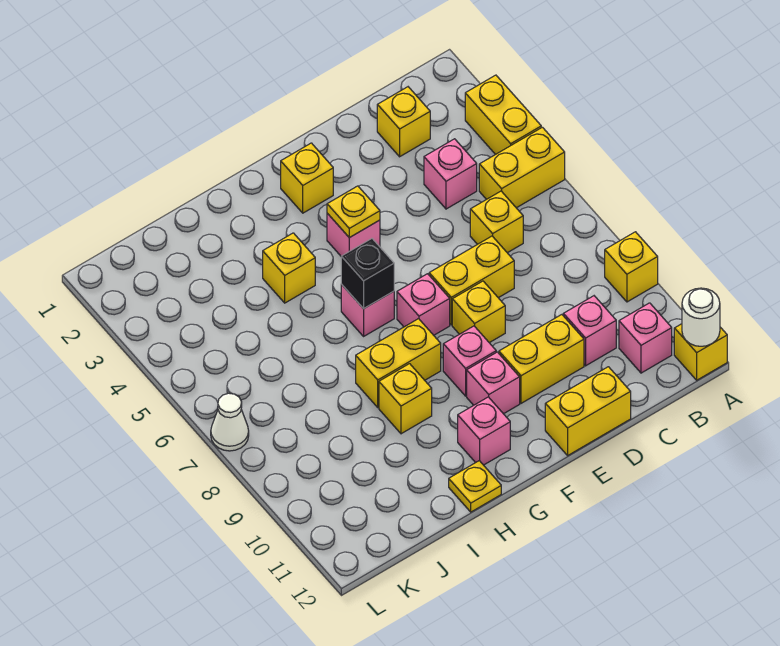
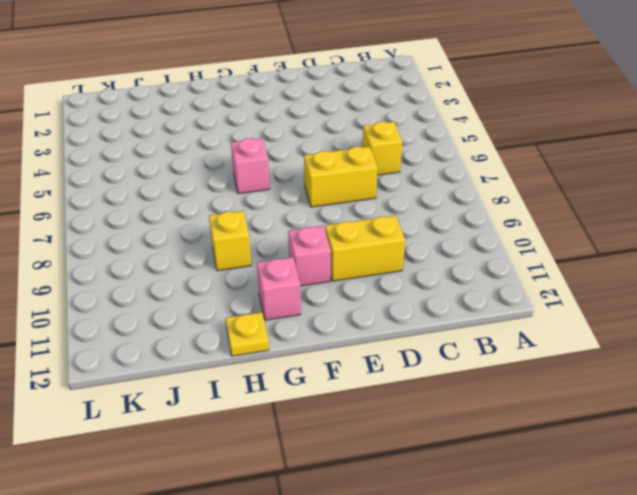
none -> yellow 1x2 brick [465,75,541,155]
none -> yellow 1x2 brick [479,127,565,208]
none -> yellow 1x1 brick [605,232,658,302]

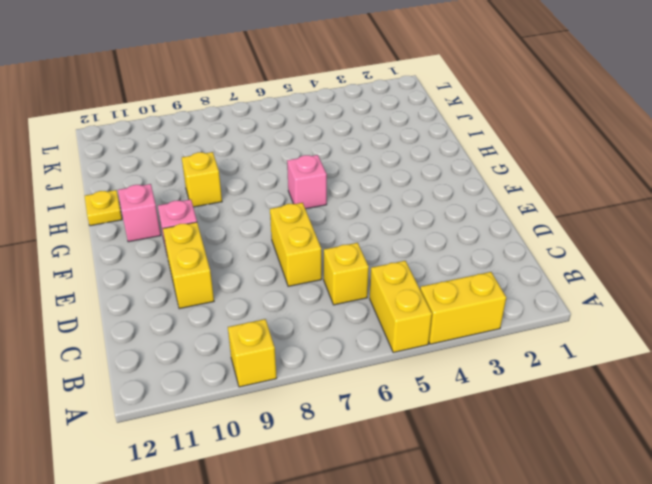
none -> yellow 1x1 brick [674,324,727,380]
none -> pink 1x1 brick [619,303,672,373]
none -> yellow 1x1 brick [377,87,430,157]

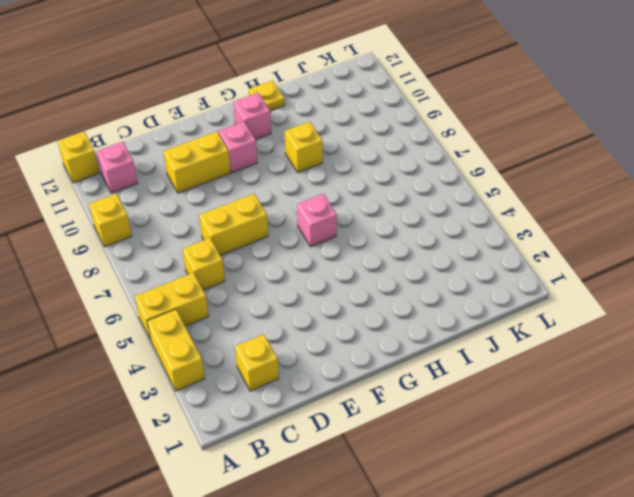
none -> pink 1x1 brick [424,139,477,209]
none -> pink 1x1 brick [563,296,616,366]
none -> yellow 1x2 brick [545,367,631,455]

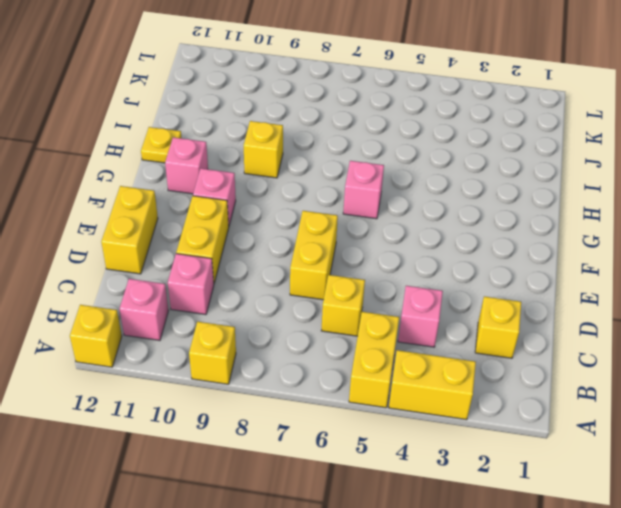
none -> yellow 1x1 brick [452,281,505,343]
none -> yellow 1x1 brick [281,143,333,213]
none -> pink 1x1 brick [327,213,380,256]

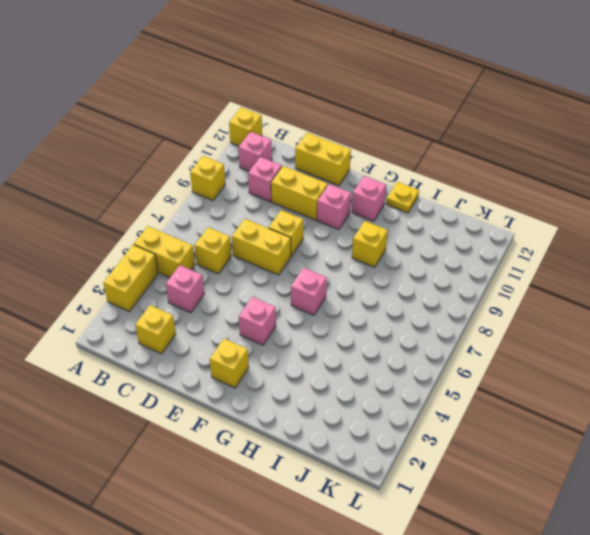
none -> pink 1x1 brick [397,274,450,335]
none -> pink 1x1 brick [443,326,496,396]
none -> yellow 1x2 brick [356,319,441,407]

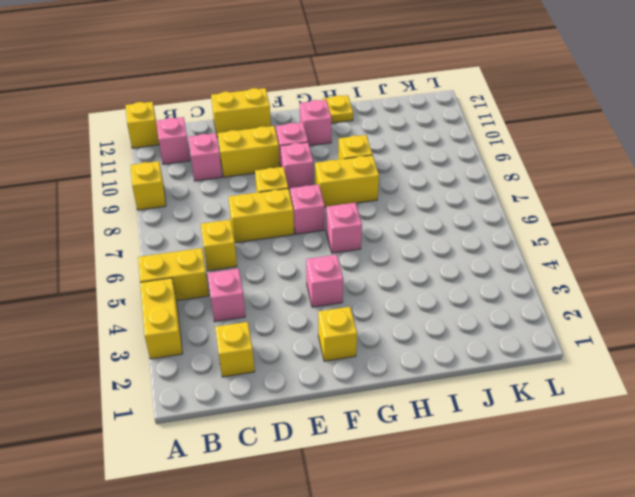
none -> yellow 1x1 brick [263,233,315,303]
none -> white 1x1 cone [211,393,249,451]
none -> white 1x1 round brick [682,288,720,346]

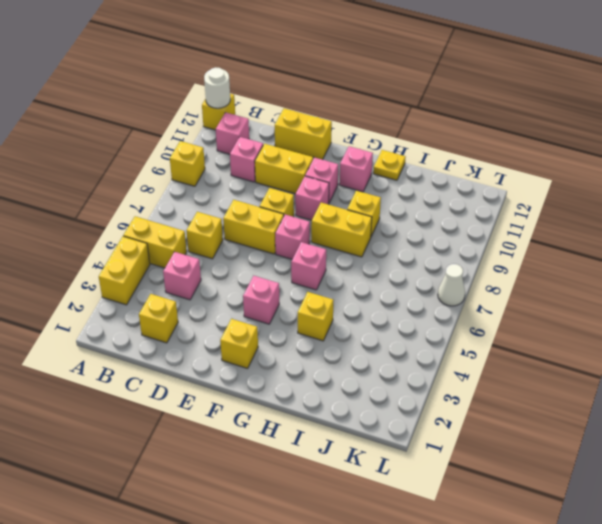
none -> yellow 1x1 plate [327,186,380,238]
none -> black 1x1 brick [341,239,394,309]

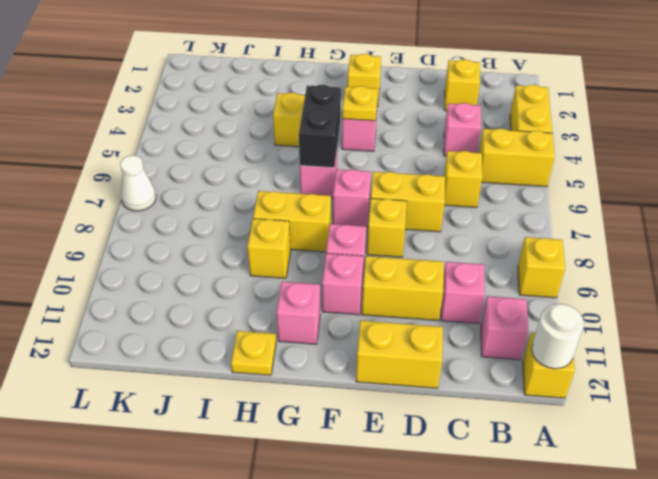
black 1x2 brick [299,85,341,168] -> black 1x1 brick [341,239,394,309]

